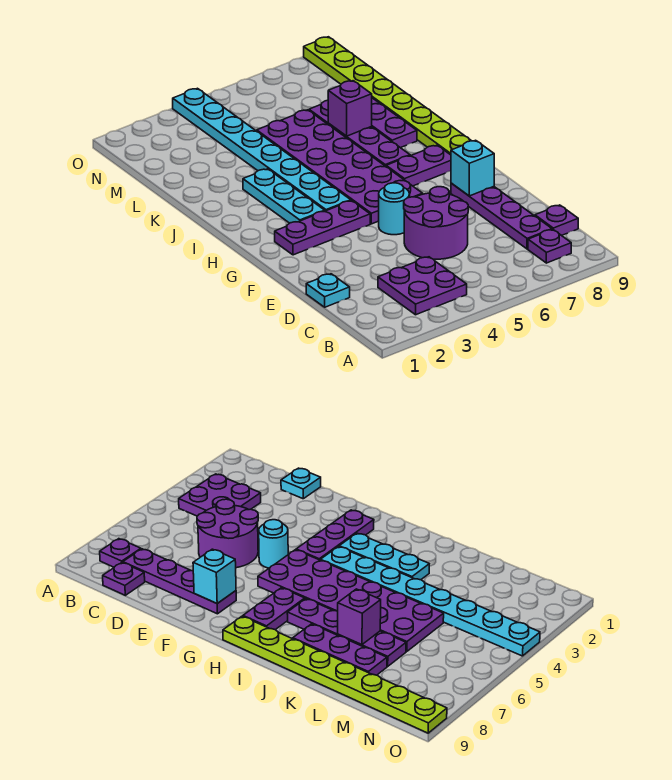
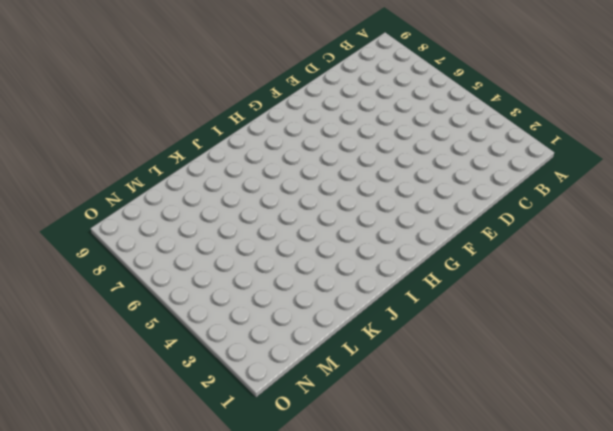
none -> purple 2x2 plate [378,257,467,315]
none -> purple 1x1 plate [528,230,571,263]
none -> purple 1x4 plate [451,183,552,249]

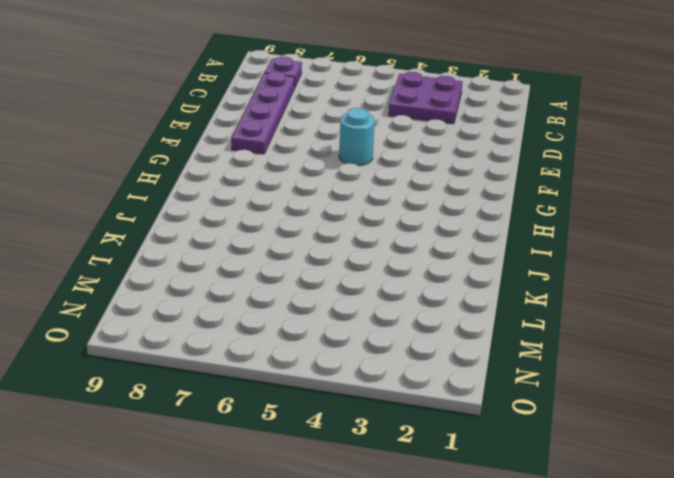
none -> purple 1x1 plate [535,205,578,236]
none -> cyan 1x1 plate [306,274,350,307]
none -> purple 2x2 round brick [404,187,468,259]

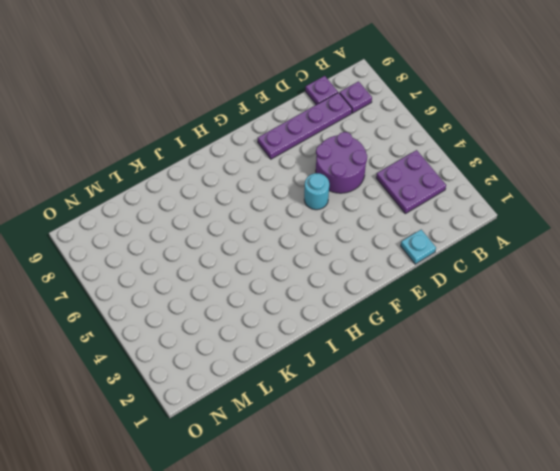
none -> purple 1x3 plate [275,201,370,255]
none -> purple 2x6 plate [257,110,423,224]
none -> cyan 1x3 plate [243,169,325,223]

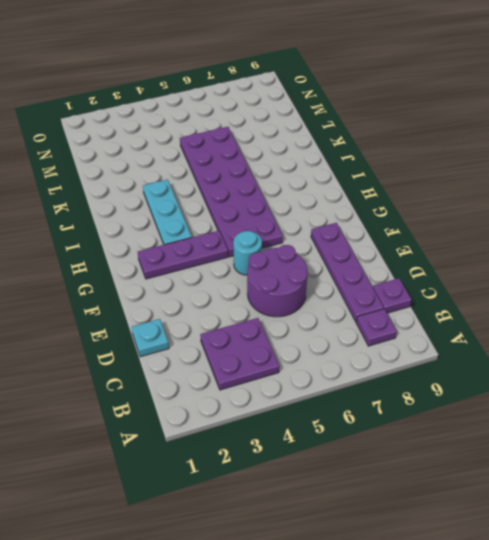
none -> cyan 1x8 plate [173,88,351,211]
none -> purple 1x2 plate [386,145,451,186]
none -> lime 1x8 plate [304,37,471,155]

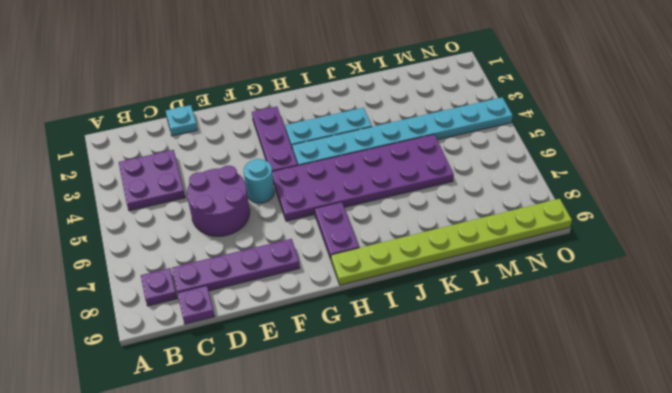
none -> purple 1x4 plate [309,100,410,166]
none -> purple 1x3 plate [371,98,417,148]
none -> cyan 1x1 brick [451,140,494,196]

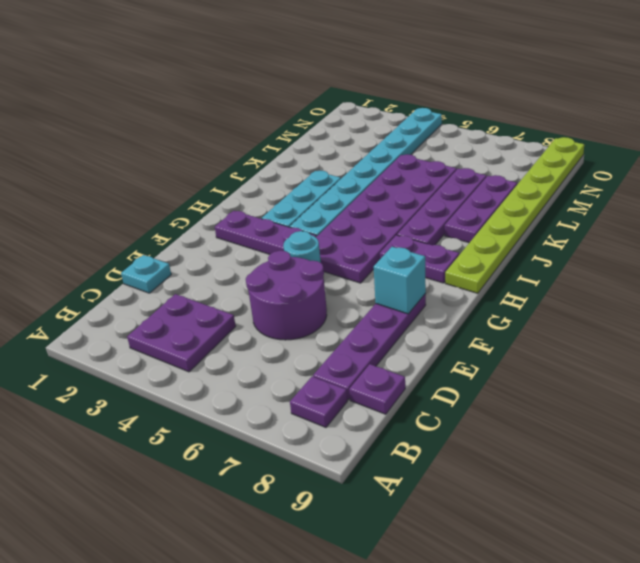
none -> purple 1x1 brick [328,81,372,136]

